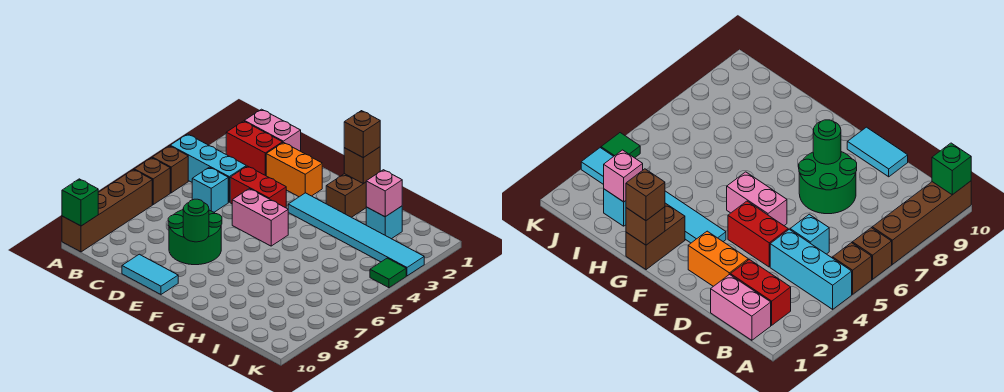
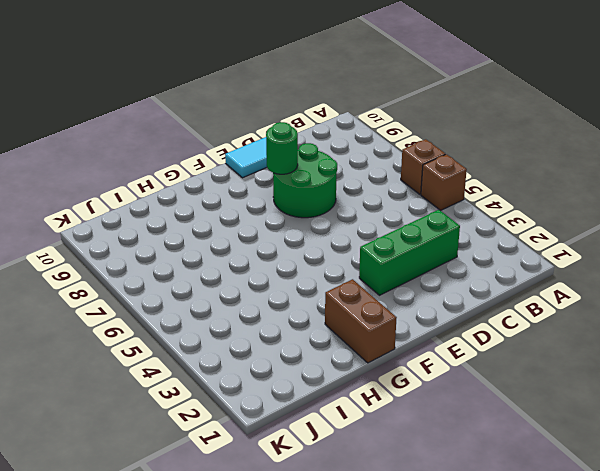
green 1x3 brick [359,210,460,295] -> none
none -> cyan 1x3 brick [170,134,246,202]
none -> brown 1x4 brick [62,170,152,252]
none -> pink 1x2 brick [244,109,301,151]

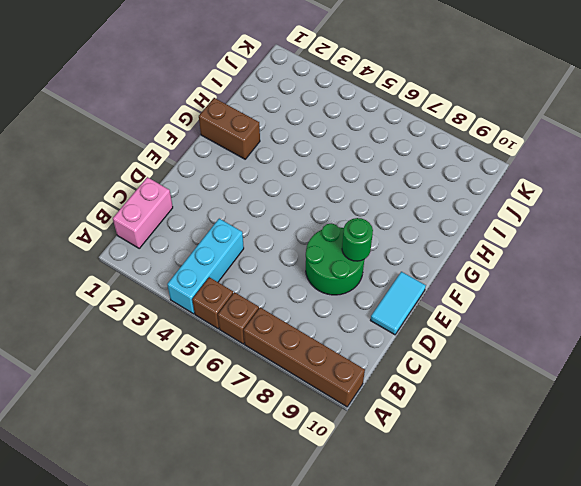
none -> red 1x2 brick [226,121,283,176]
none -> cyan 1x1 brick [192,167,228,212]
none -> orange 1x2 brick [266,142,322,197]

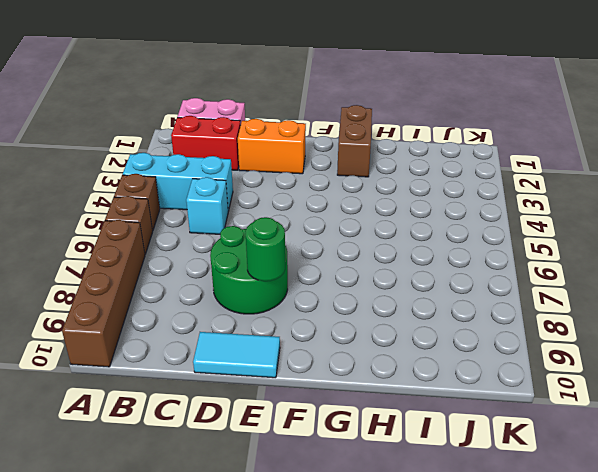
none -> red 1x2 brick [230,166,286,208]
none -> pink 1x2 brick [232,189,288,246]
none -> cyan 1x6 tile [288,193,424,276]

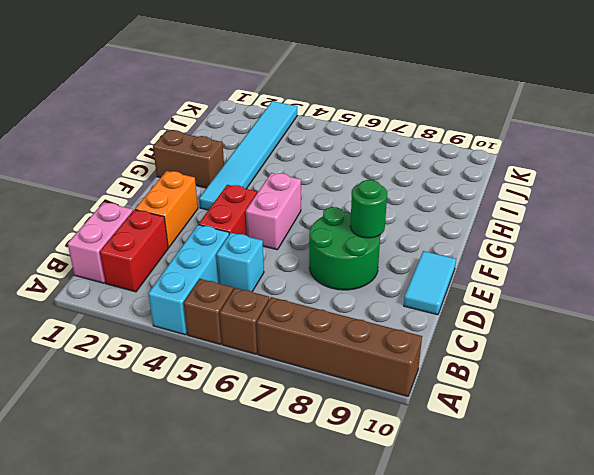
none -> cyan 1x1 brick [366,206,402,239]
none -> green 1x1 tile [370,258,406,288]
none -> green 1x1 brick [62,179,98,226]

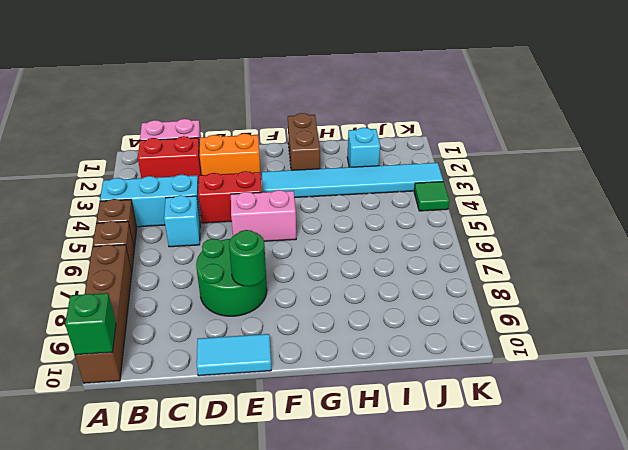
none -> brown 1x1 brick [344,147,380,184]
none -> pink 1x1 brick [366,170,402,217]
none -> brown 1x1 brick [344,111,380,158]

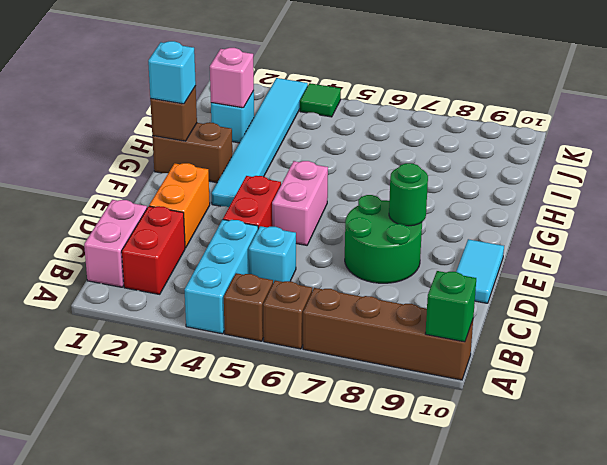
cyan 1x1 brick [148,41,196,104] -> brown 1x1 brick [344,111,380,158]

